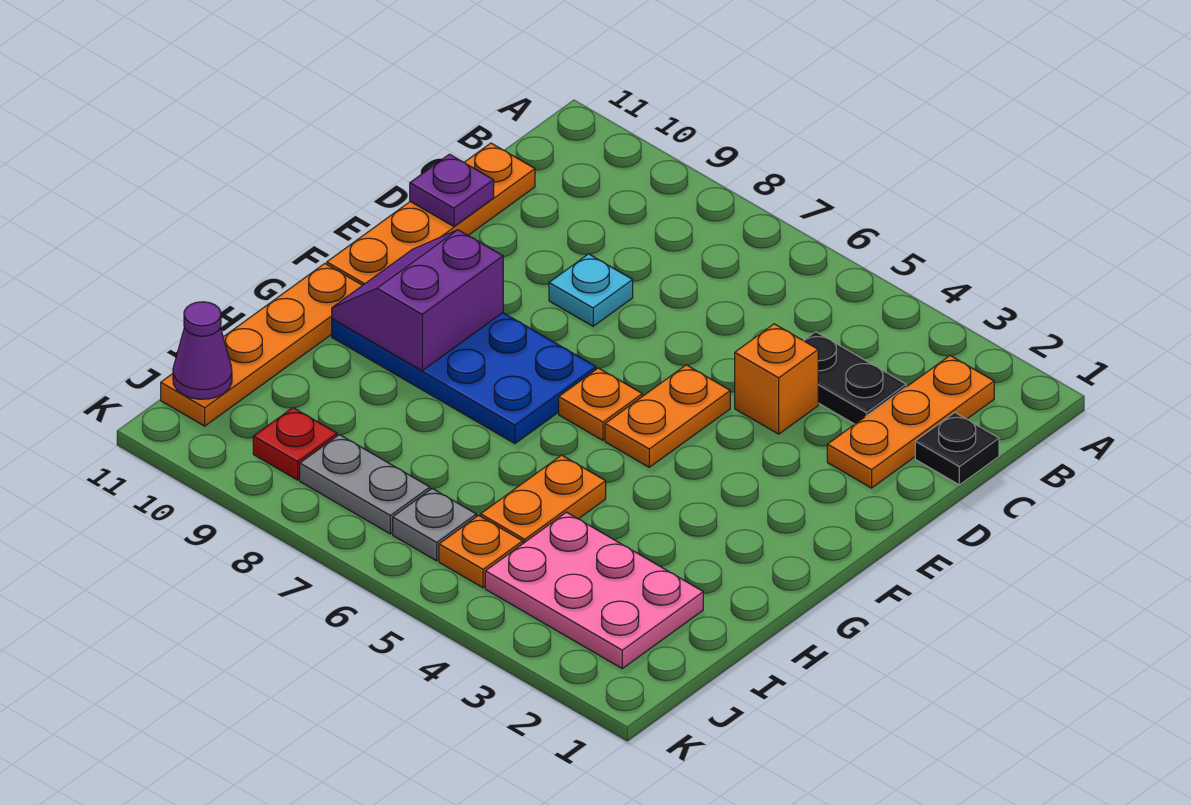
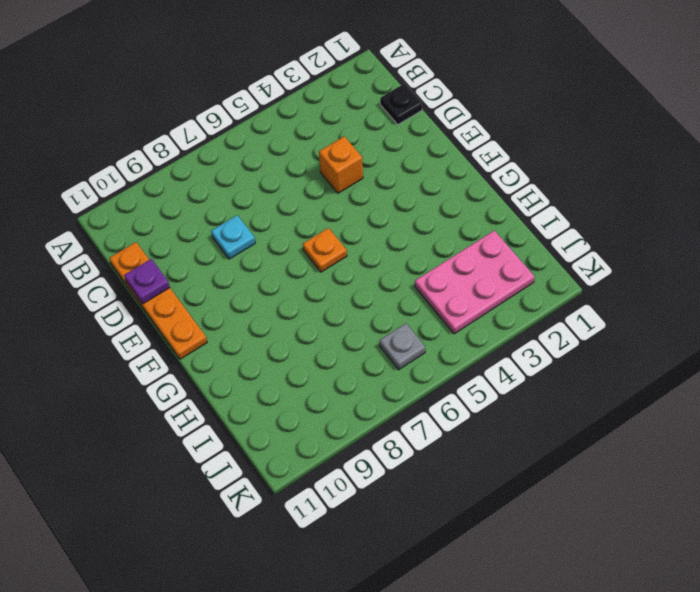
none -> orange 1x3 plate [827,356,994,488]
none -> black 1x2 plate [803,332,906,424]
none -> orange 1x2 plate [605,365,730,467]

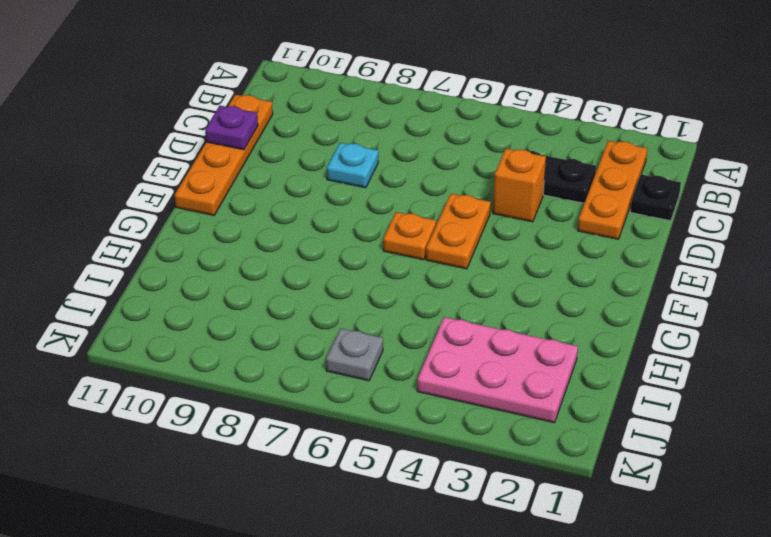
none -> blue 2x4 plate [332,313,596,444]
none -> orange 1x4 plate [161,264,362,426]
none -> orange 1x2 plate [481,455,606,543]

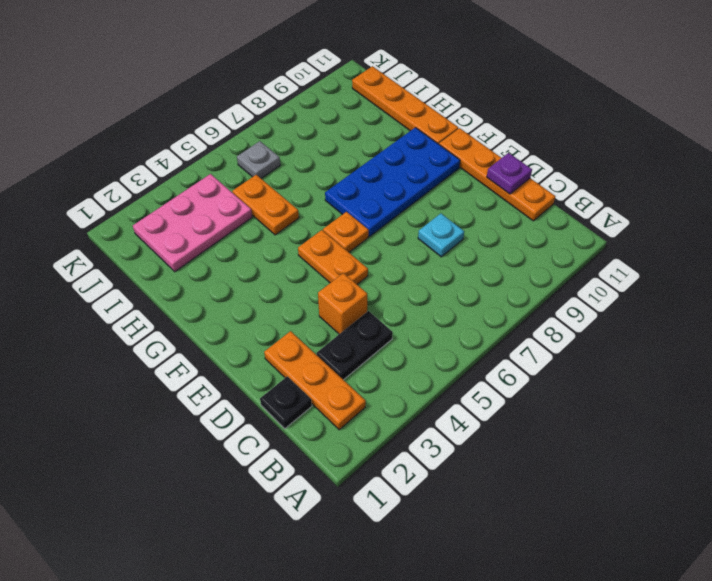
none -> orange 1x1 plate [439,515,523,588]
none -> grey 1x2 plate [300,435,430,534]
none -> red 1x1 plate [253,408,337,480]

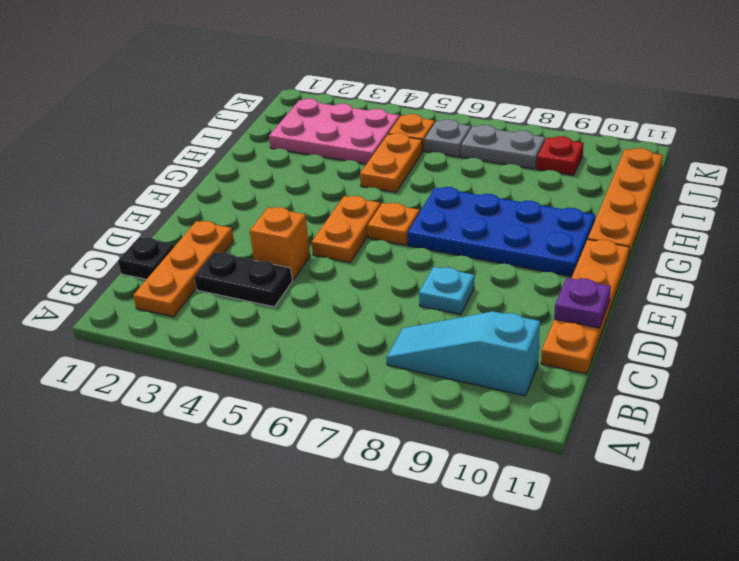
cyan 1x3 slope [386,311,540,396] -> none
none -> purple 2x2 slope [332,230,503,371]
none -> purple 1x1 cone [173,302,232,399]

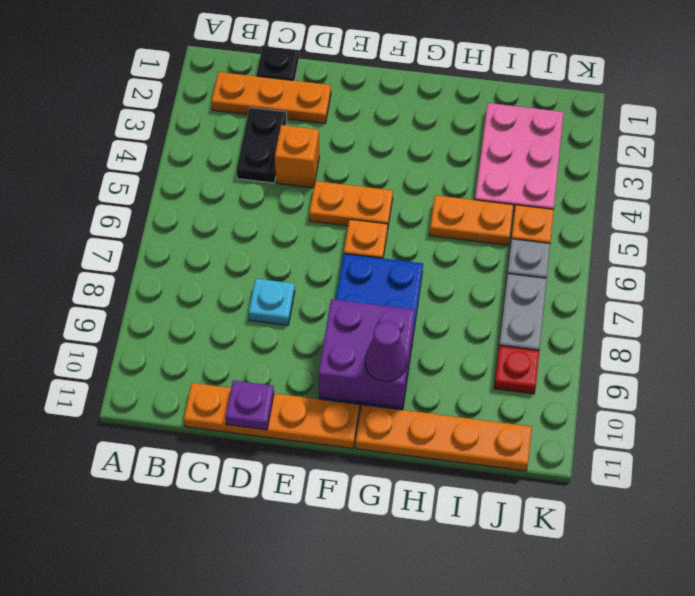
purple 2x2 brick [318,299,415,408] -> purple 2x2 slope [332,230,503,371]
purple 1x1 cone [365,321,407,381] -> purple 1x1 cone moved to [173,302,232,399]

